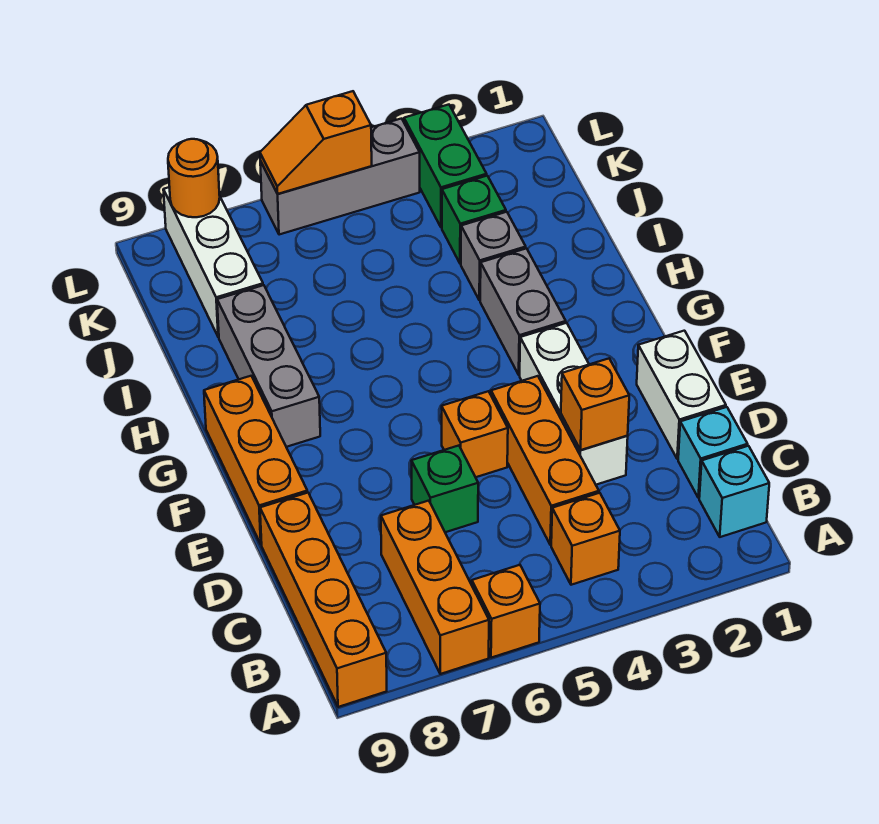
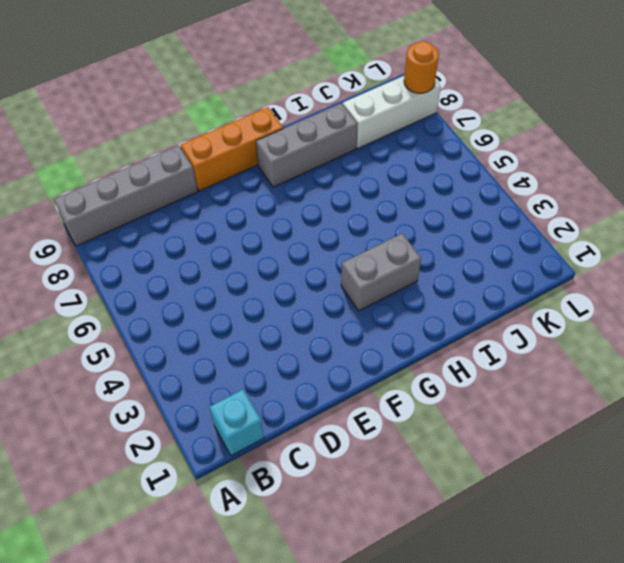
grey 1x4 brick [54,145,198,246] -> orange 1x4 brick [260,493,387,707]
none -> orange 1x1 brick [472,565,540,658]
none -> orange 1x3 brick [381,501,489,674]
none -> orange 1x1 brick [551,493,620,585]

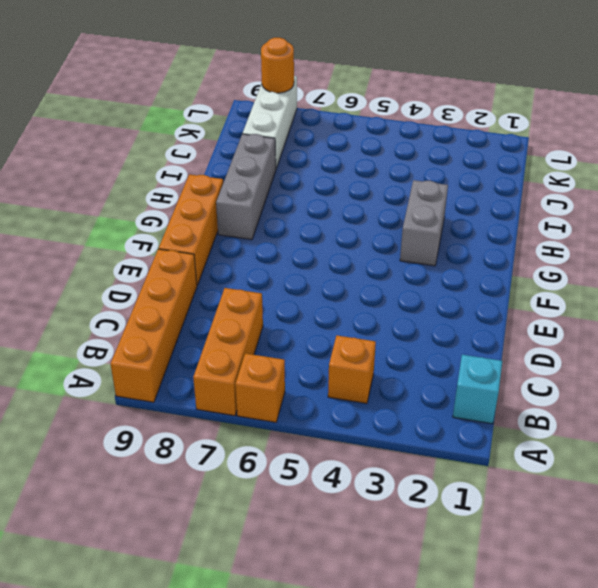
none -> cyan 1x1 brick [678,407,748,498]
none -> orange 1x3 brick [491,376,599,545]
none -> white 1x2 brick [637,331,726,459]

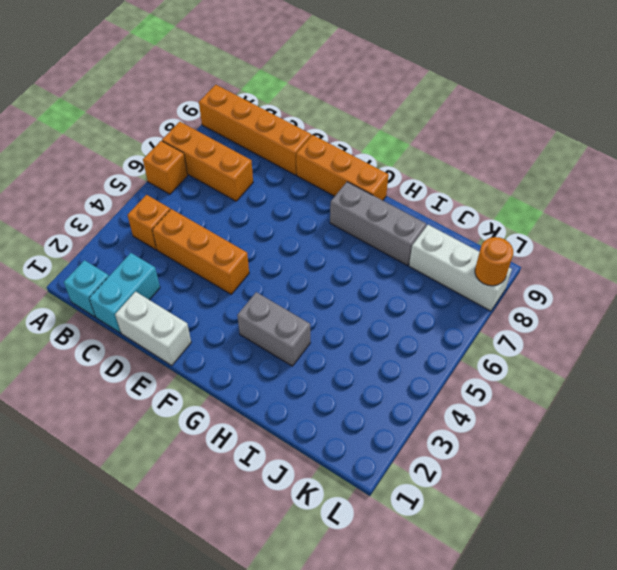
cyan 1x2 brick [89,253,160,333] -> cyan 1x1 brick [678,407,748,498]
none -> white 1x3 brick [520,323,628,485]
none -> green 1x1 brick [412,446,478,532]
none -> orange 1x1 brick [442,391,508,477]

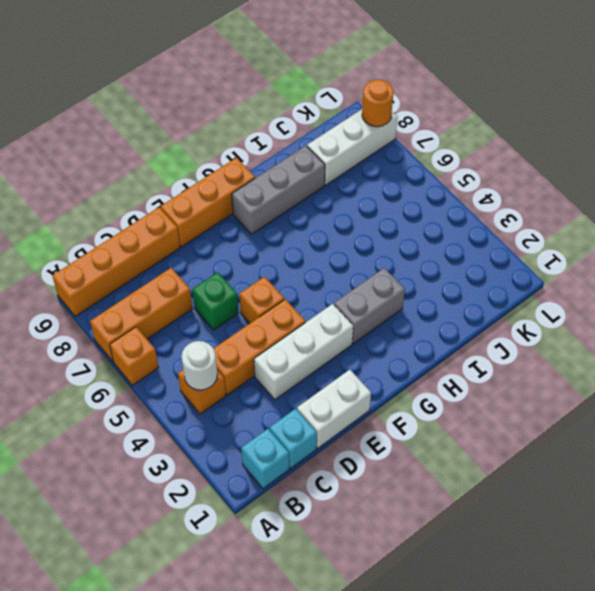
white 1x1 round brick [182,341,217,390] -> none
none -> grey 1x1 brick [461,212,526,300]
none -> green 1x1 brick [442,176,506,264]
none -> green 1x2 brick [404,105,487,227]

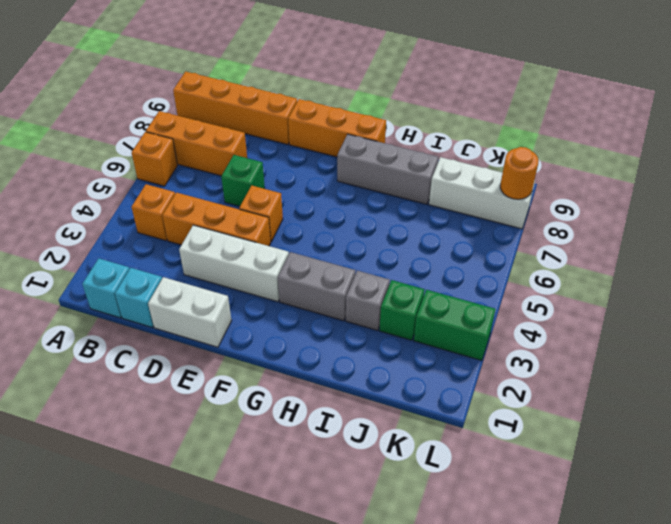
none -> grey 1x3 brick [260,119,420,235]
none -> orange 1x1 brick [561,359,629,450]
none -> orange 1x2 slope [260,91,372,194]

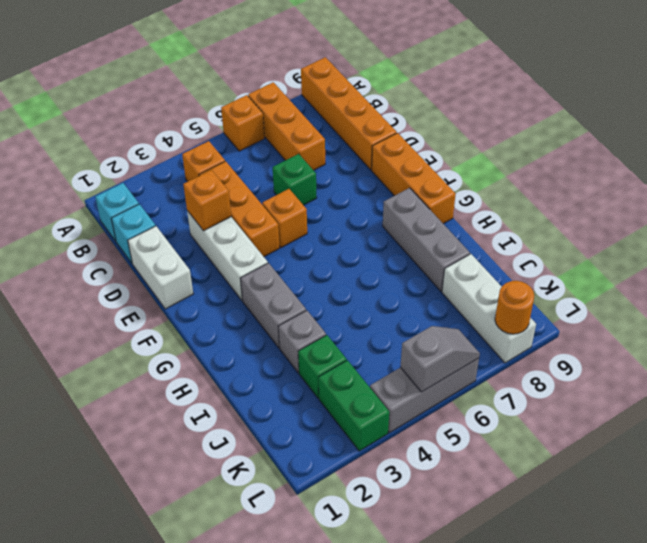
grey 1x2 slope [400,326,480,392] -> orange 1x2 slope [260,91,372,194]

